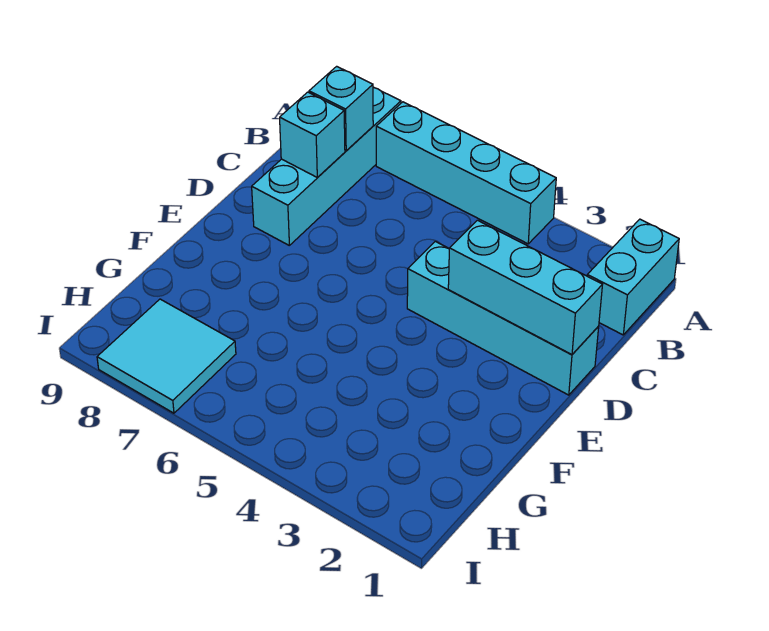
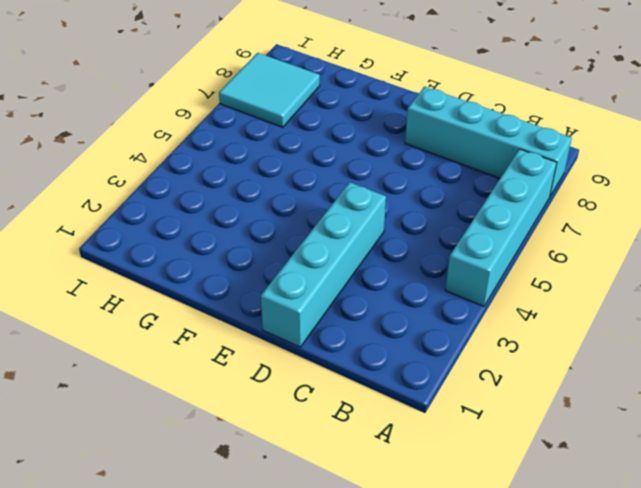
none -> cyan 1x2 brick [587,219,679,335]
none -> cyan 1x1 brick [309,66,373,151]

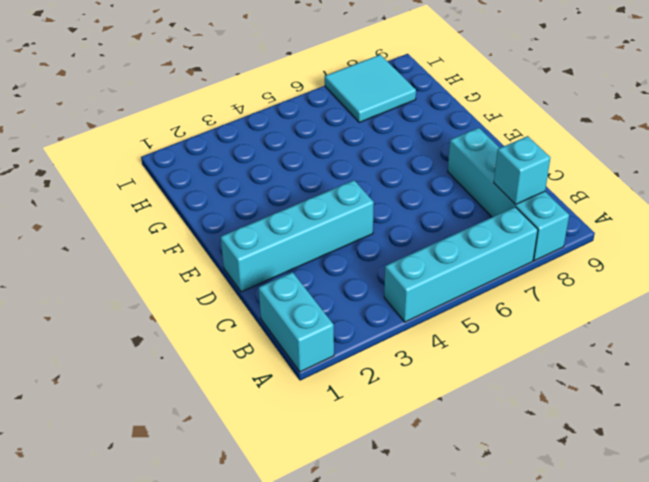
none -> cyan 1x1 brick [280,92,345,178]
none -> cyan 1x3 brick [448,220,603,354]

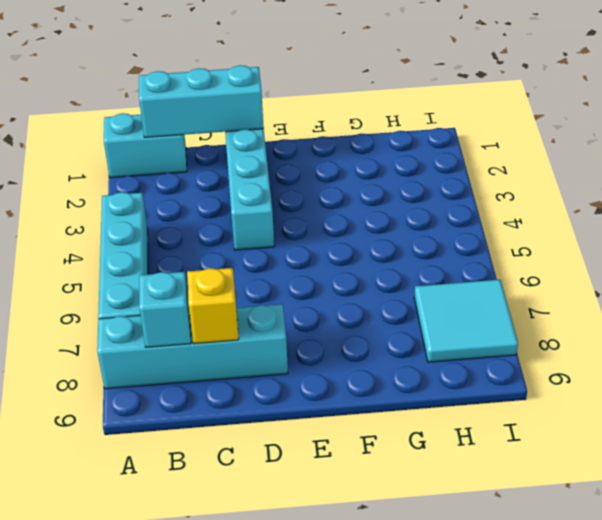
cyan 1x3 brick [139,65,264,138] -> cyan 1x3 brick turned to [448,220,603,354]
yellow 1x1 brick [187,268,239,344] -> cyan 1x1 brick [280,92,345,178]

